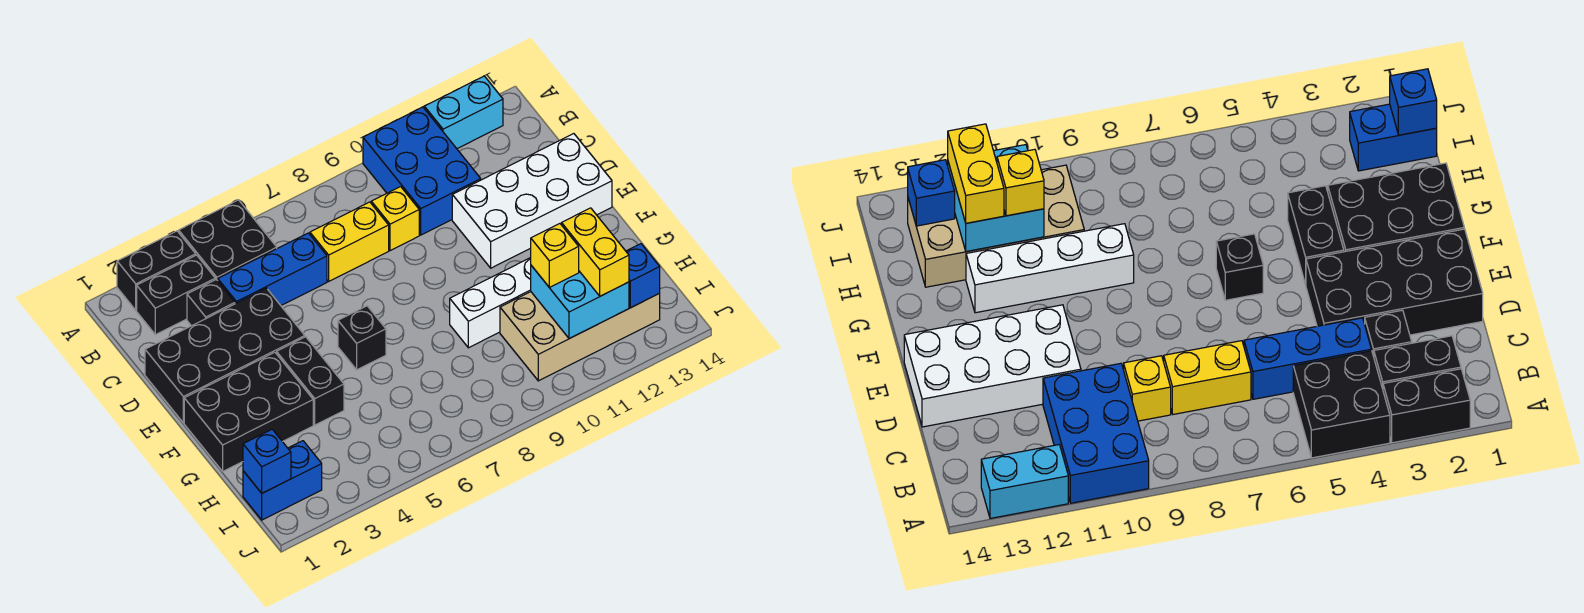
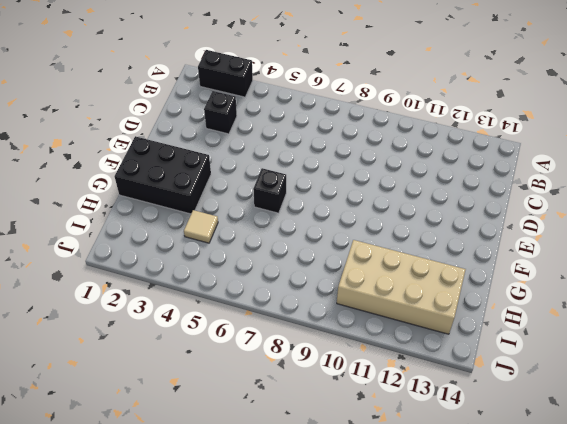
tan 1x1 tile [184,210,218,243] -> none
none -> black 2x2 brick [179,200,277,281]
none -> blue 2x3 brick [363,107,481,235]
none -> cyan 1x2 brick [424,76,503,149]

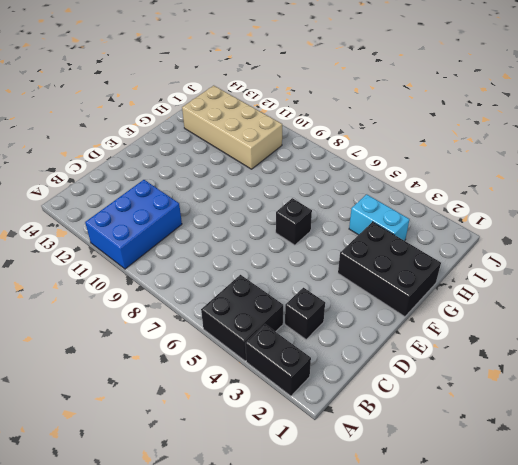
cyan 1x2 brick [349,194,409,241] -> cyan 1x2 brick moved to [424,76,503,149]
none -> black 1x2 brick [137,255,215,335]
none -> blue 1x3 brick [218,233,327,305]
none -> yellow 1x2 brick [310,202,389,281]

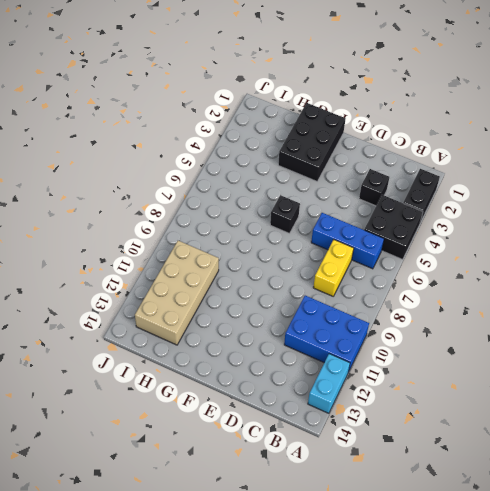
blue 1x3 brick [311,213,384,269] -> blue 1x3 brick turned to [218,233,327,305]
none -> black 1x2 brick [137,255,215,335]
none -> yellow 1x1 brick [371,187,419,251]
none -> black 2x4 brick [145,288,305,423]

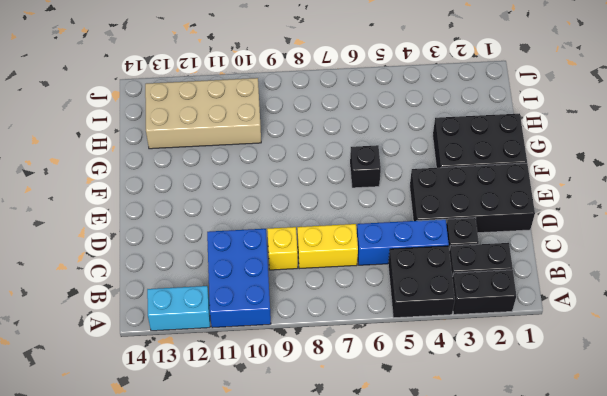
none -> white 2x4 brick [452,134,612,268]
none -> black 1x2 brick [277,337,344,425]
none -> white 1x4 brick [450,258,531,348]

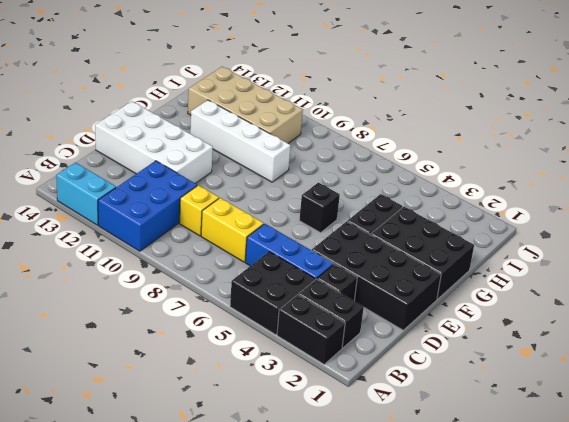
none -> blue 1x2 brick [243,441,322,520]
none -> cyan 2x2 brick [531,266,629,339]
none -> blue 1x1 brick [243,429,291,493]

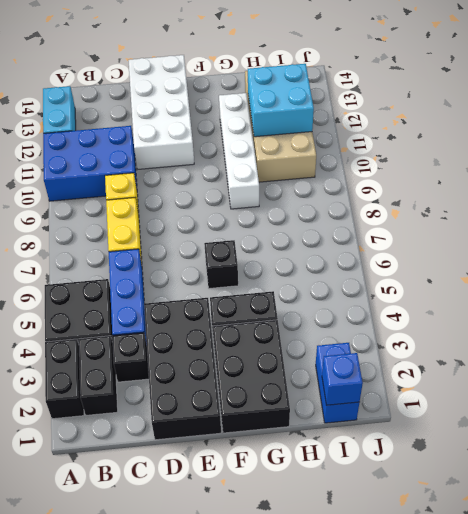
none -> blue 1x1 brick [626,244,660,308]
none -> yellow 1x1 brick [531,224,579,287]
none -> yellow 1x2 brick [562,208,629,296]

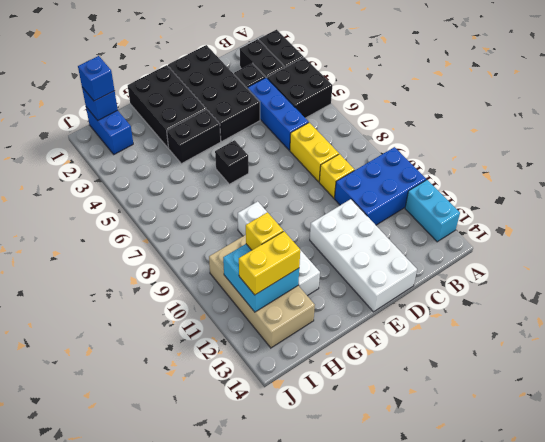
blue 1x1 brick [78,56,115,101] -> blue 1x1 brick moved to [626,244,660,308]

